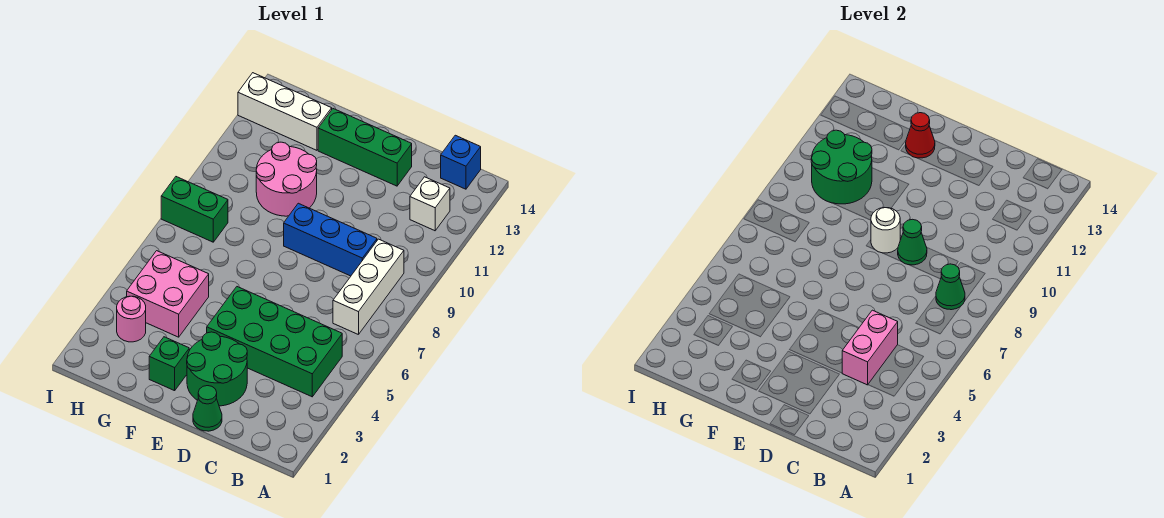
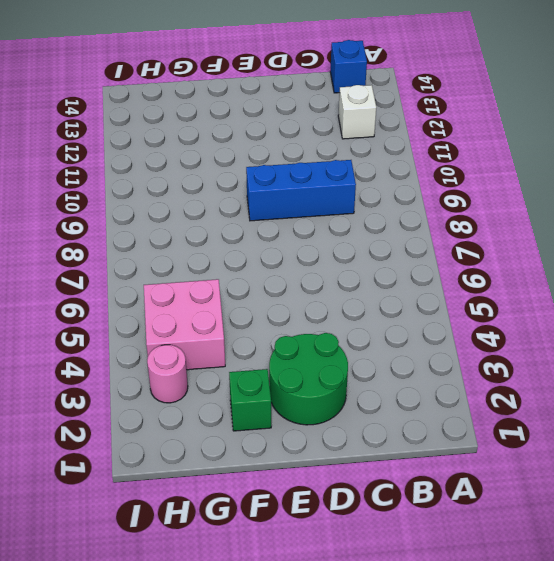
none -> green 2x4 brick [207,287,342,397]
none -> white 1x3 brick [333,239,404,335]
none -> green 1x1 cone [193,386,222,431]

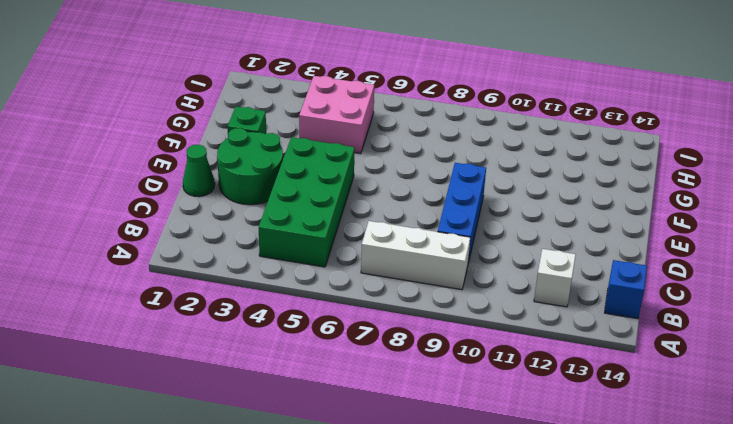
none -> green 1x3 brick [318,109,412,186]
none -> pink 2x2 round brick [256,142,317,216]
none -> white 1x3 brick [238,73,332,150]

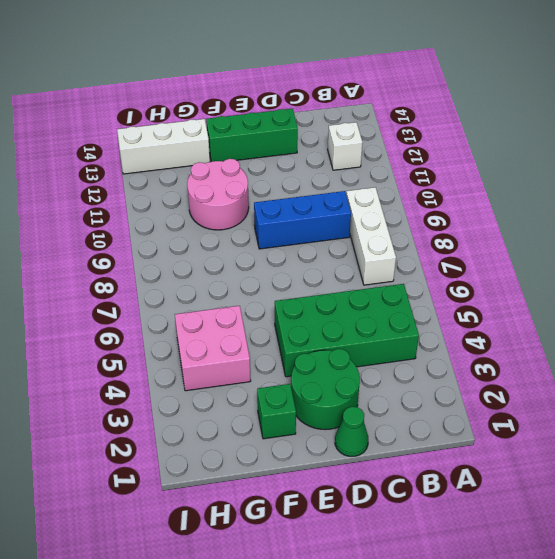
none -> blue 1x1 brick [441,135,481,189]
none -> pink 1x1 round brick [117,296,146,342]
none -> green 1x2 brick [161,177,228,242]

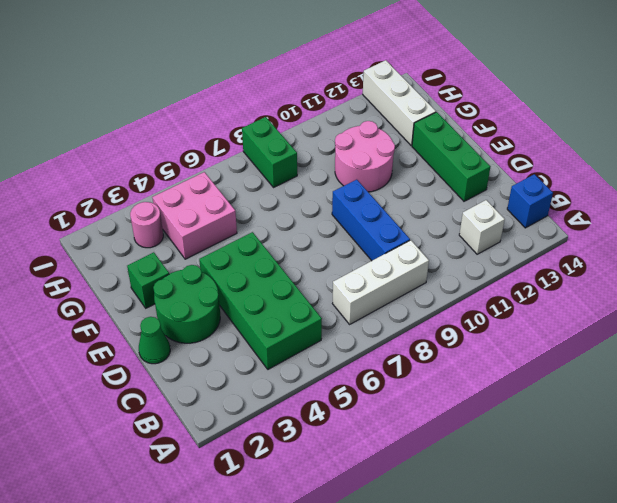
none -> green 1x1 cone [936,264,965,310]
none -> pink 1x2 brick [842,310,898,385]
none -> green 1x1 cone [898,219,927,265]

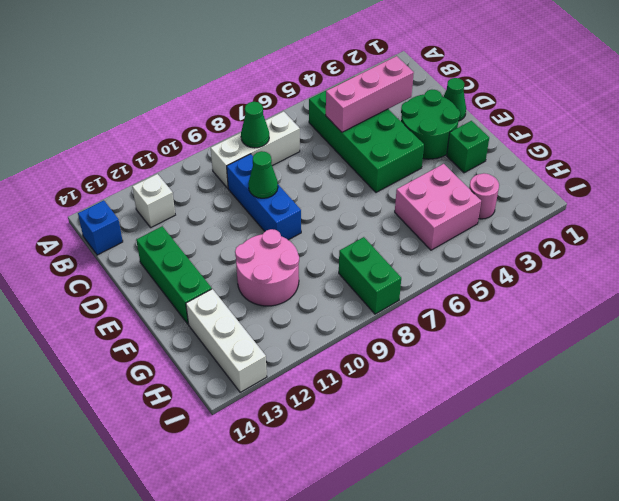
pink 1x3 brick [326,56,414,132] -> pink 1x2 brick [842,310,898,385]
none -> white 1x1 round brick [871,208,900,253]
none -> red 1x1 cone [906,113,935,158]
none -> green 2x2 round brick [811,130,872,204]

